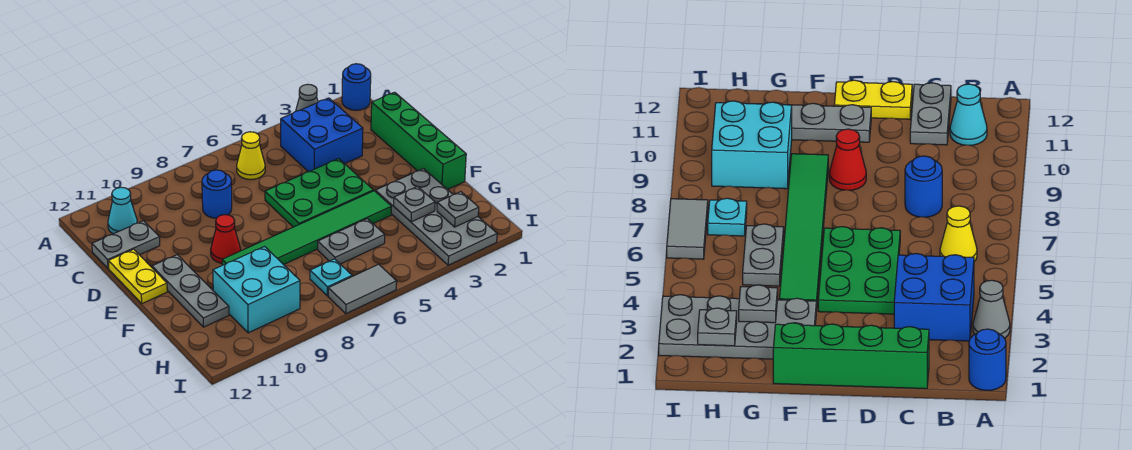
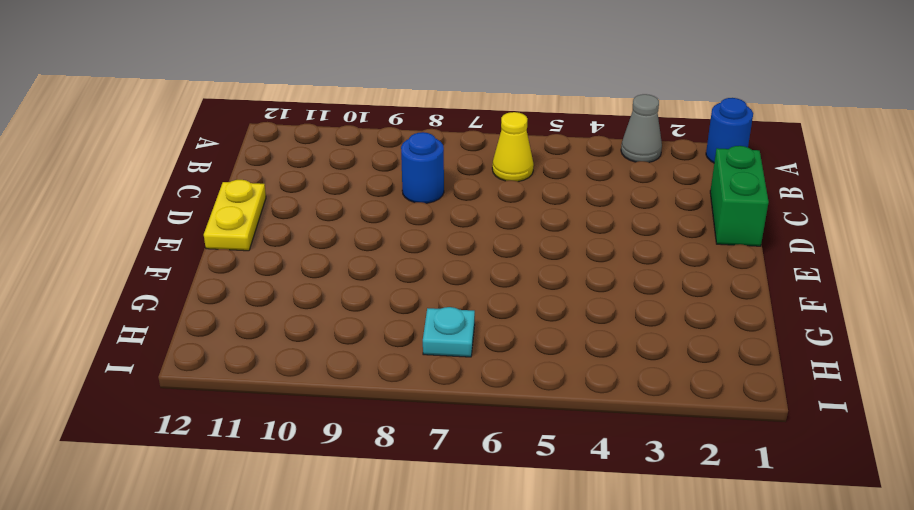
green 1x2 brick [710,146,769,246] -> green 1x4 brick [371,92,466,190]
none -> blue 2x2 brick [281,98,363,172]
none -> cyan 1x1 cone [108,187,137,234]
none -> grey 1x2 plate [92,221,160,269]

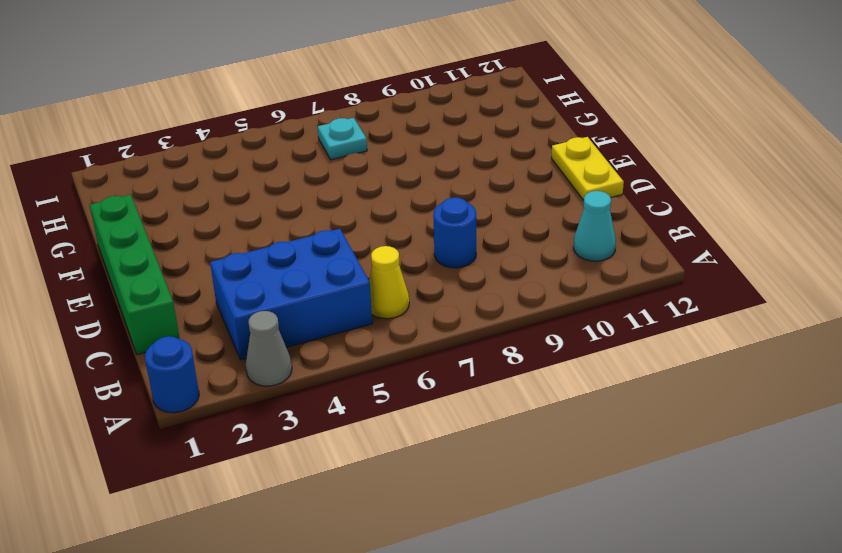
blue 2x3 brick [210,229,372,360] -> blue 2x2 brick [281,98,363,172]
none -> grey 1x2 plate [92,221,160,269]
none -> green 2x3 plate [265,159,373,227]
none -> red 1x1 cone [211,215,241,263]

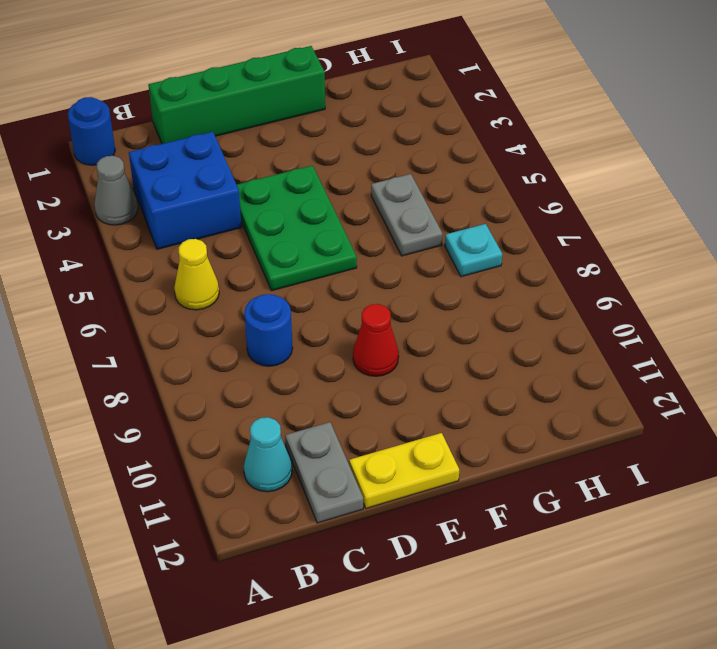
none -> grey 1x3 plate [152,255,229,327]
none -> grey 2x4 plate [375,169,497,265]
none -> green 1x6 tile [222,191,391,265]

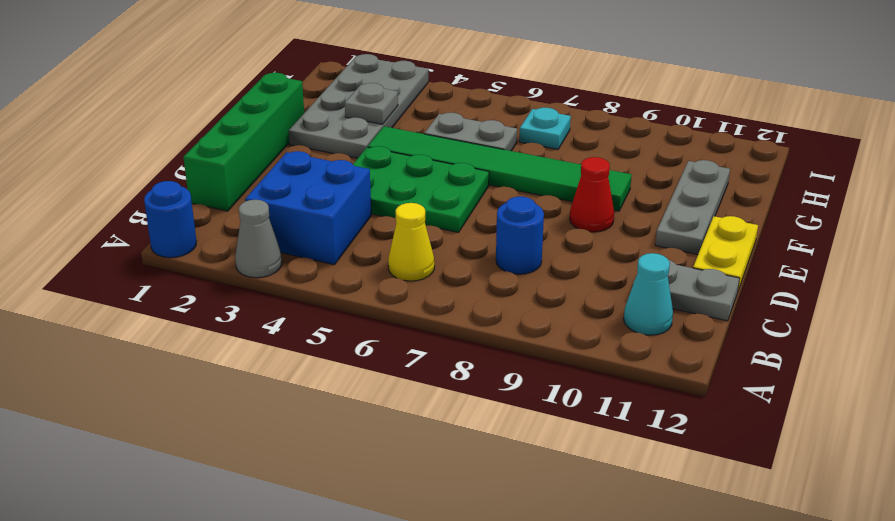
none -> cyan 2x2 brick [213,247,300,333]
none -> grey 1x2 tile [328,264,397,313]
none -> grey 1x1 plate [437,192,479,227]

